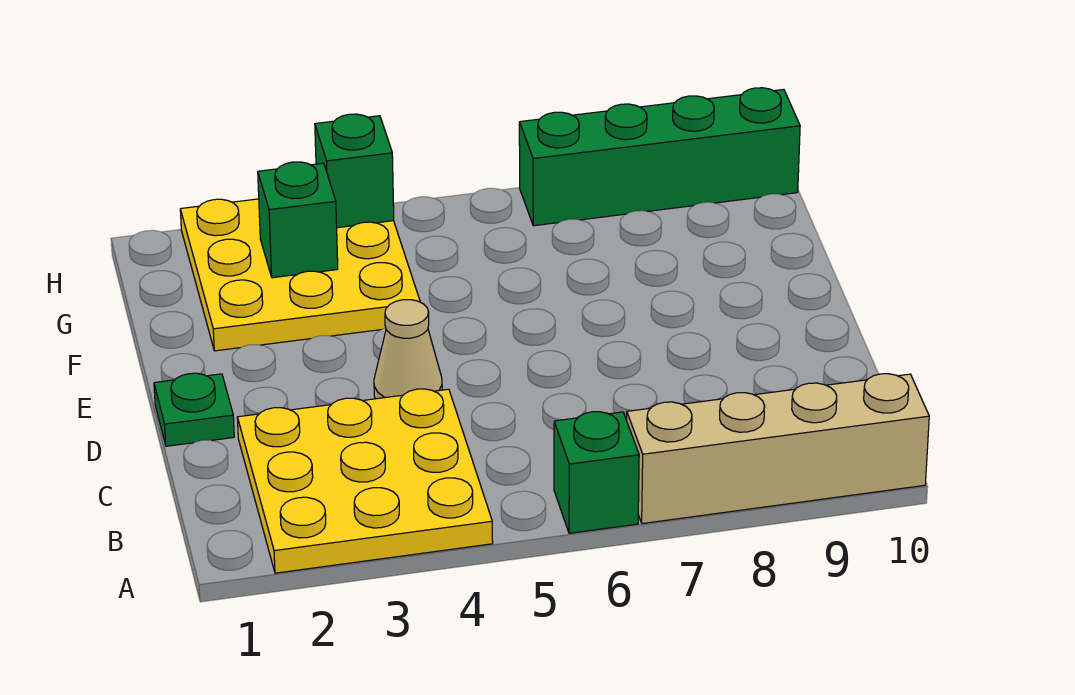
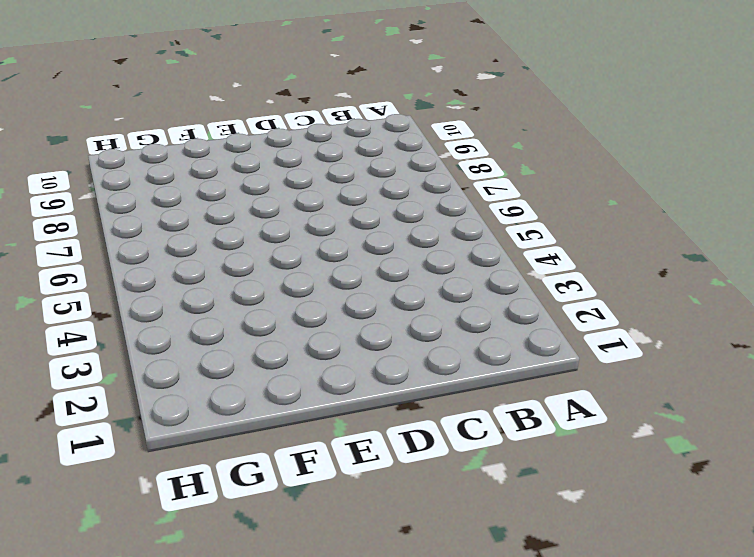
none -> yellow 3x3 plate [237,389,493,573]
none -> green 1x1 brick [554,412,639,533]

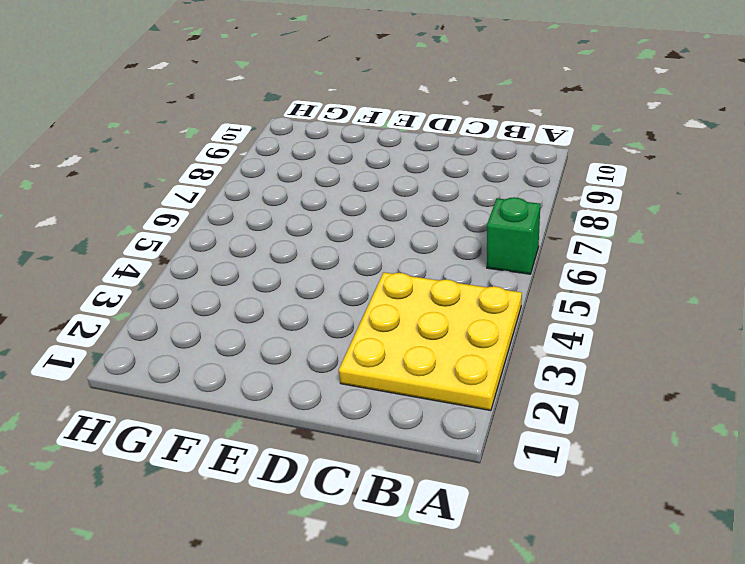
none -> tan 1x4 brick [627,374,929,524]
none -> green 1x1 plate [154,373,234,446]

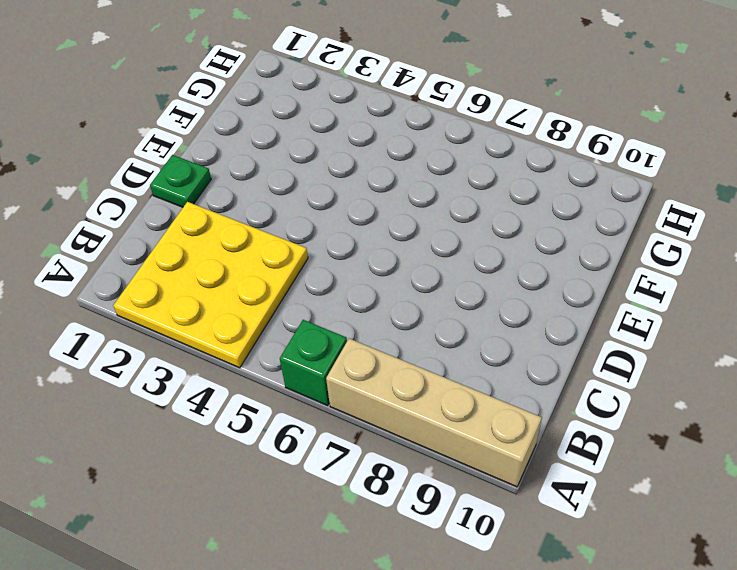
none -> tan 1x1 cone [374,300,442,399]
none -> yellow 3x3 plate [180,199,420,351]

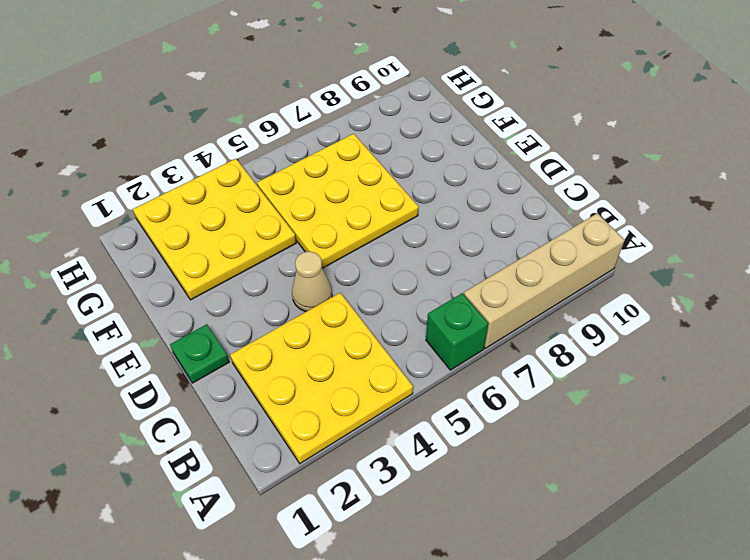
yellow 3x3 plate [257,134,419,268] -> none
none -> green 1x4 brick [519,88,800,226]
none -> green 1x1 brick [258,162,338,278]

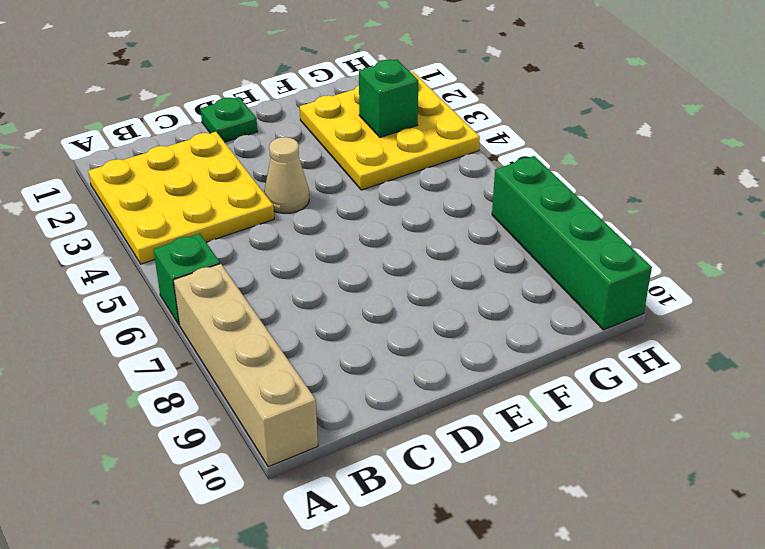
none -> green 1x1 brick [315,114,394,228]

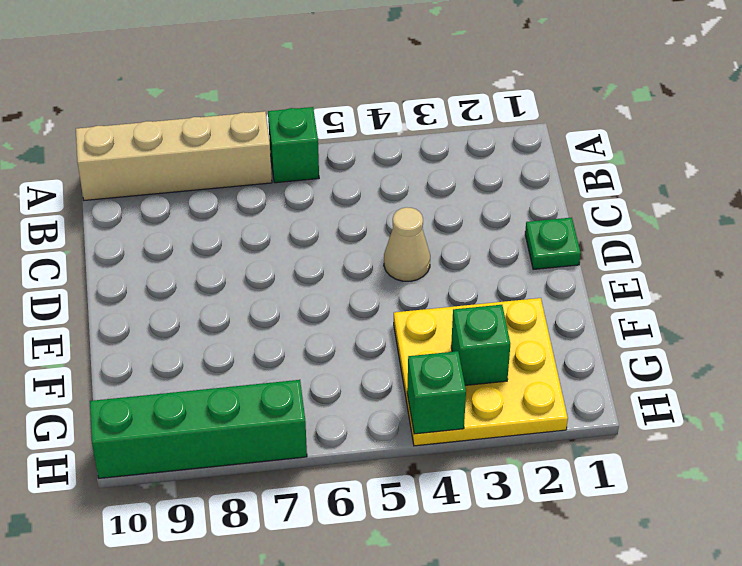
none -> yellow 3x3 plate [237,389,493,573]

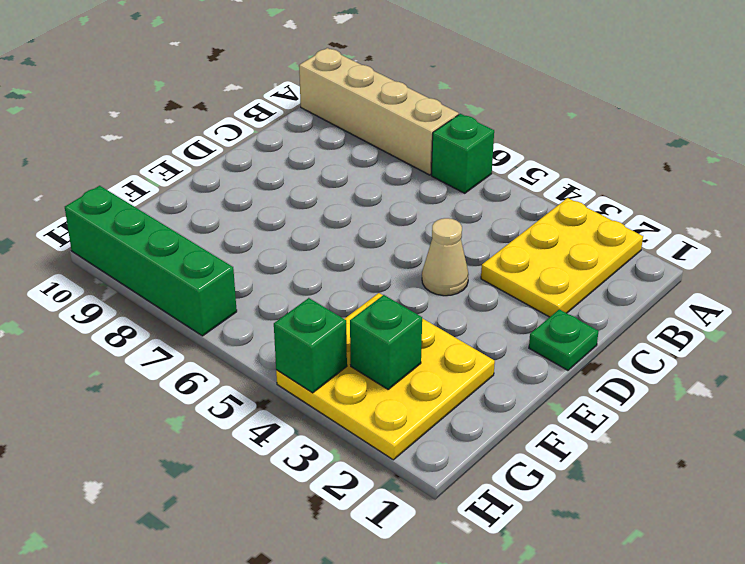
yellow 2x3 plate [481,198,643,317] -> yellow 3x3 plate [237,389,493,573]

